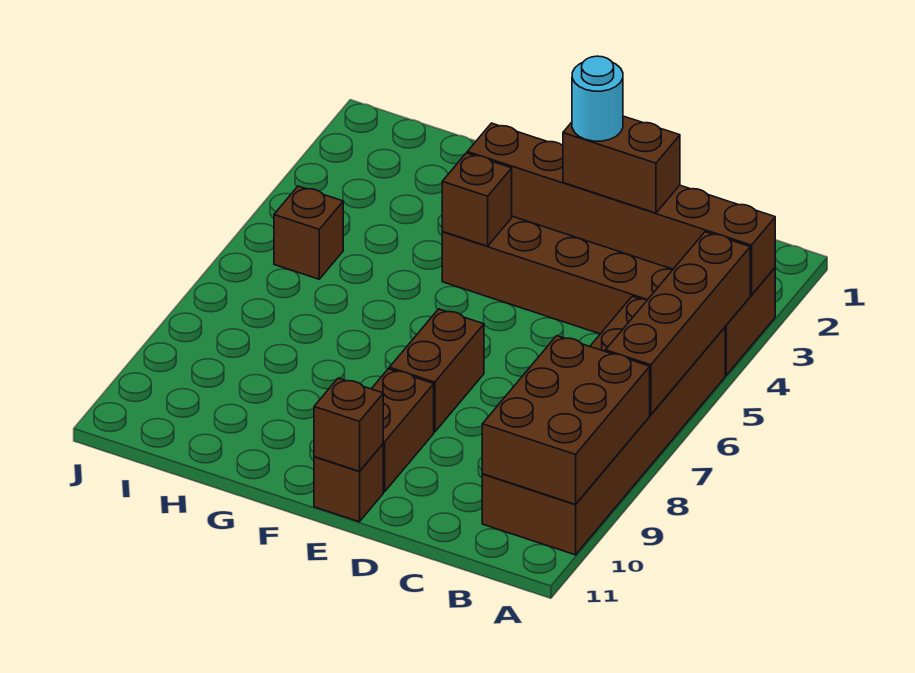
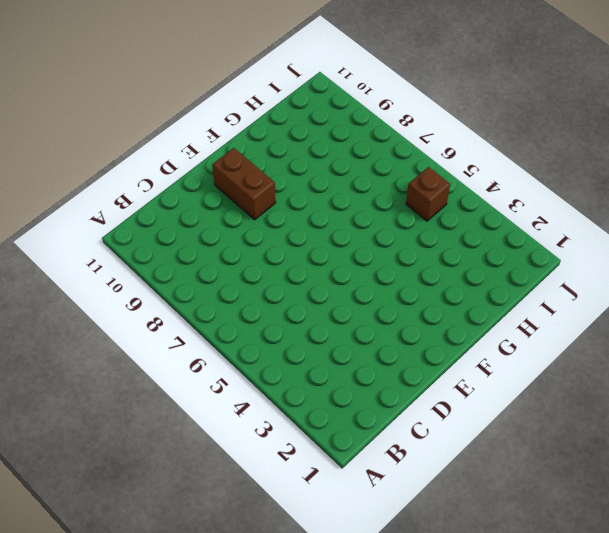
none -> brown 2x6 brick [442,216,775,375]
none -> brown 2x6 brick [482,296,725,555]
none -> brown 1x2 brick [389,309,484,432]

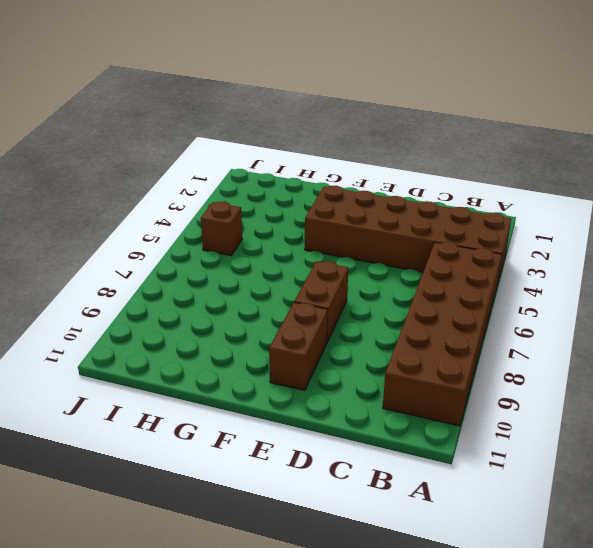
none -> brown 1x1 brick [314,444,383,522]
none -> brown 1x6 brick [467,123,775,295]
none -> brown 1x4 brick [606,232,750,415]

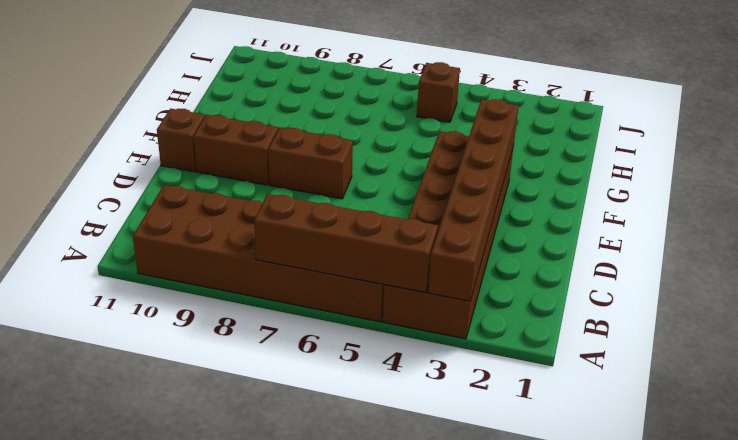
none -> brown 2x3 brick [482,336,650,504]
none -> brown 1x1 brick [314,378,383,471]
none -> brown 1x1 brick [442,153,512,246]

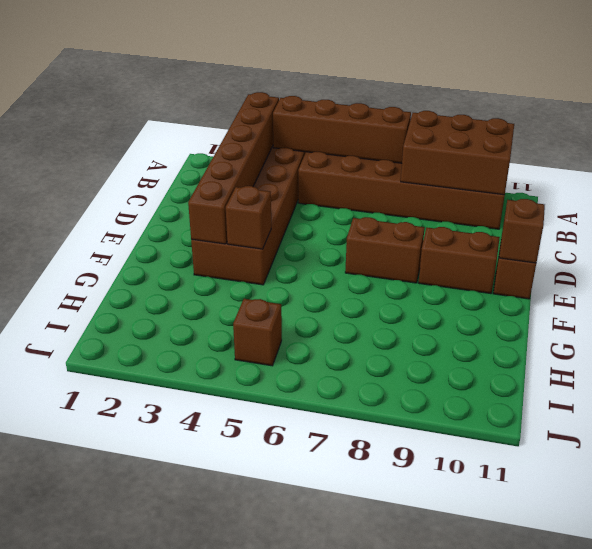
none -> brown 1x2 brick [563,116,680,213]
none -> cyan 1x1 round brick [572,56,623,141]

